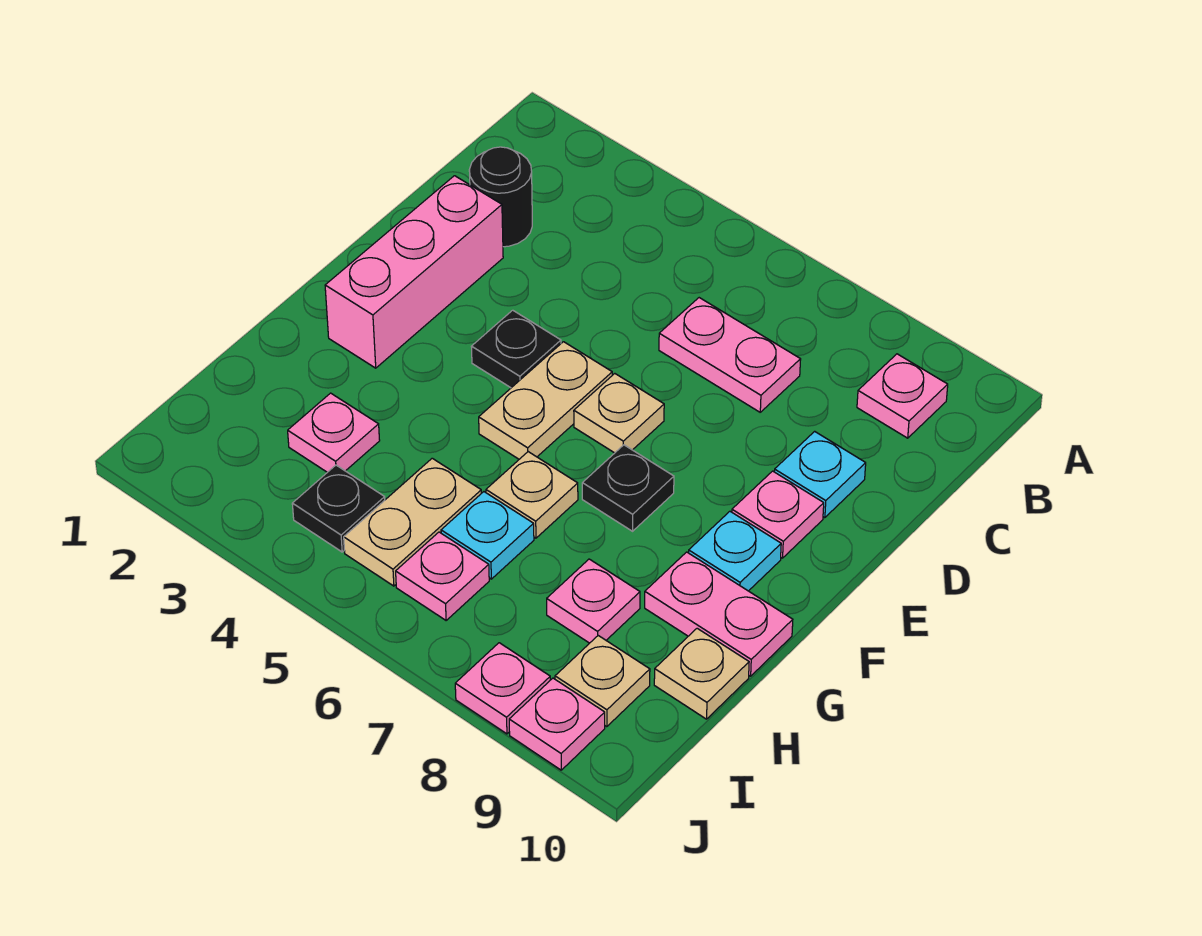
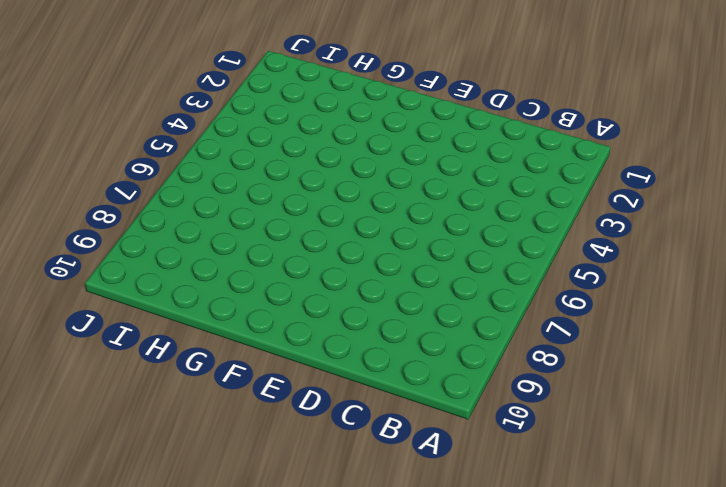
none -> pink 1x1 plate [857,354,948,438]
none -> black 1x1 round brick [469,147,532,247]
none -> pink 1x2 plate [659,298,801,412]

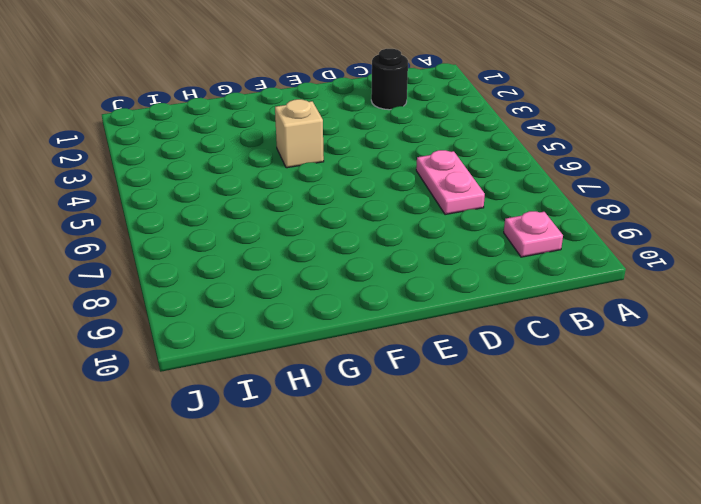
tan 1x1 brick [275,99,324,168] -> none
none -> pink 1x3 brick [325,176,503,368]
none -> cyan 1x1 plate [774,431,866,518]
none -> black 1x1 plate [471,310,561,388]

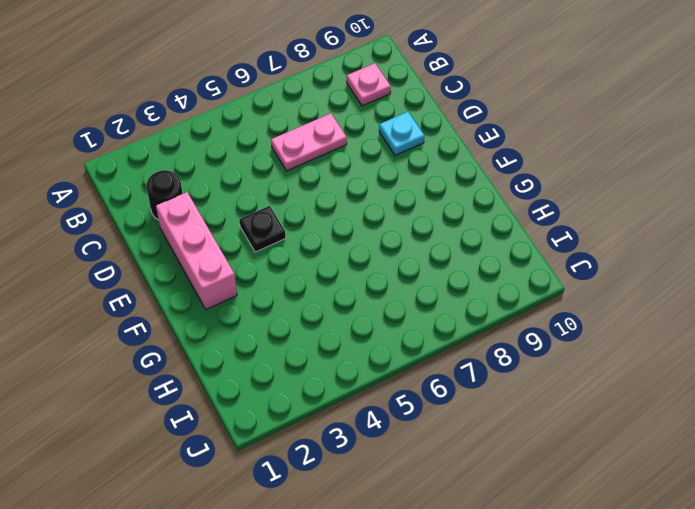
none -> tan 1x2 plate [479,342,612,459]
none -> tan 1x1 plate [574,374,664,453]
none -> pink 1x1 plate [732,471,824,558]

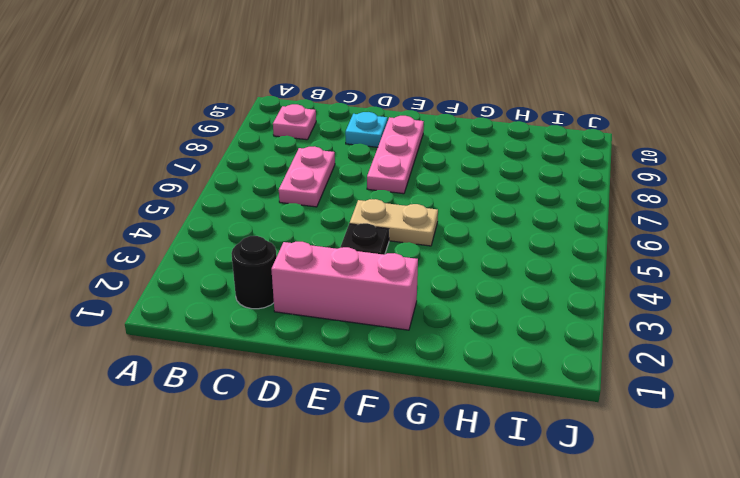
pink 1x3 plate [367,116,424,194] -> pink 1x1 plate [732,471,824,558]
none -> tan 1x1 plate [574,374,664,453]
none -> black 1x1 plate [582,445,674,531]
none -> cyan 1x1 plate [689,511,781,591]

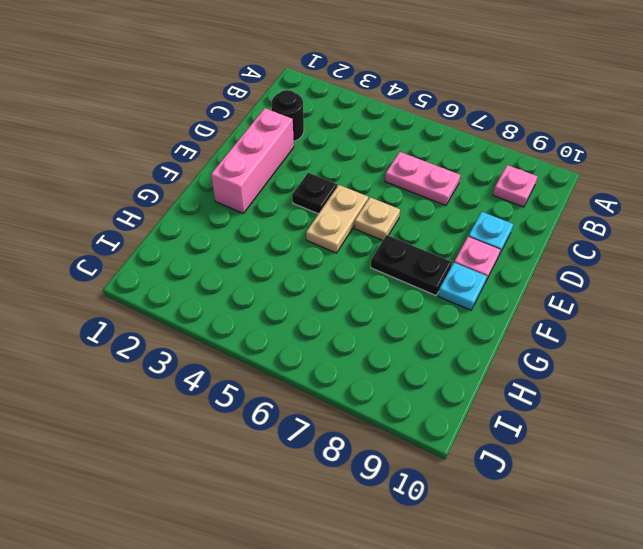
black 1x2 plate [371,235,452,295] -> black 1x1 plate [582,445,674,531]
none -> tan 1x1 plate [486,452,578,538]
none -> pink 1x2 plate [645,552,793,676]
none -> pink 1x1 plate [288,393,380,472]

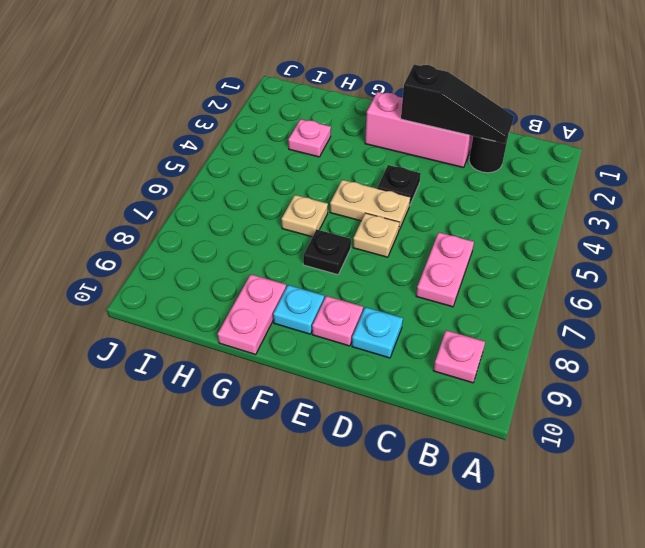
black 1x3 slope [401,64,514,143] -> none
none -> tan 1x2 plate [344,458,481,586]
none -> cyan 1x1 plate [441,492,534,579]
none -> pink 1x1 plate [547,559,640,643]

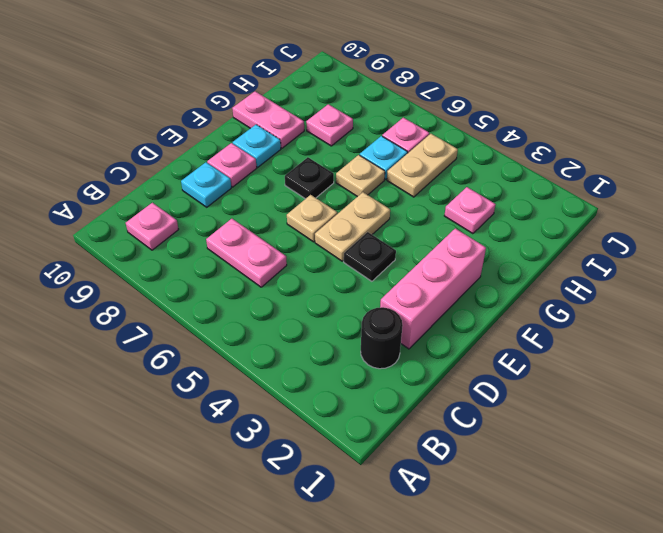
none -> tan 1x1 plate [654,628,749,719]
none -> black 1x1 plate [292,465,385,552]
none -> tan 1x1 plate [555,636,650,727]

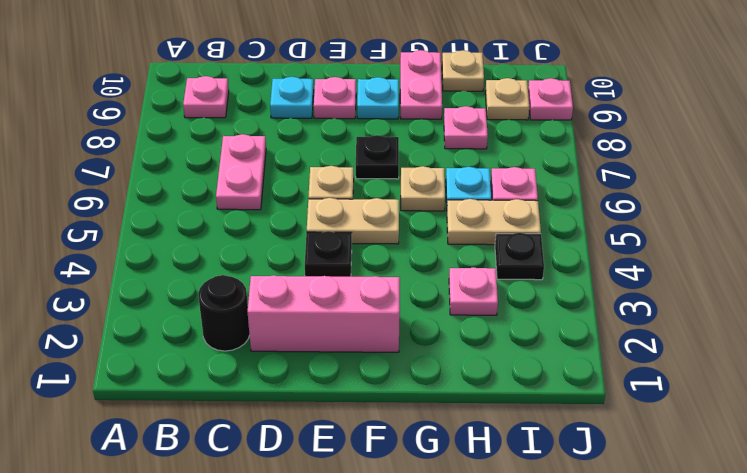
none -> pink 1x1 plate [455,643,550,734]

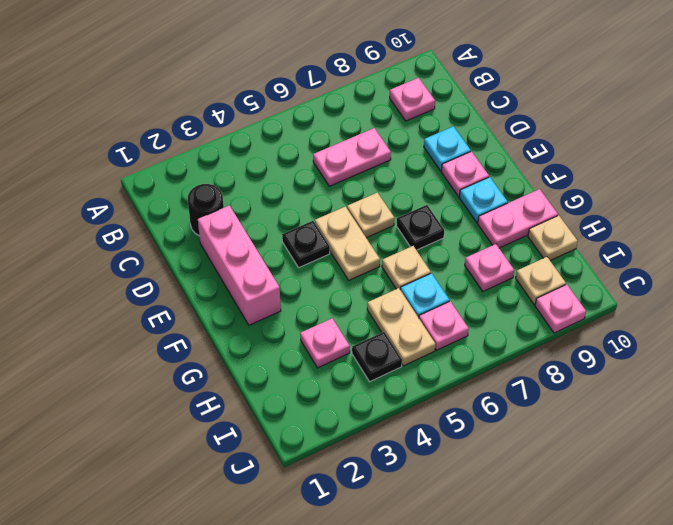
none -> pink 1x1 plate [455,643,550,734]

